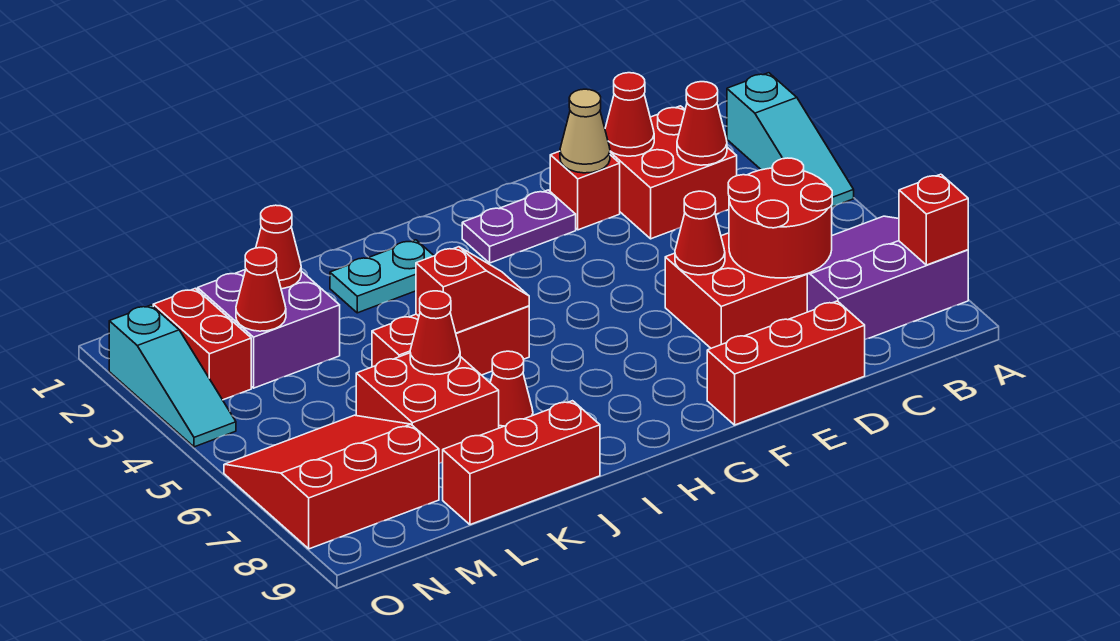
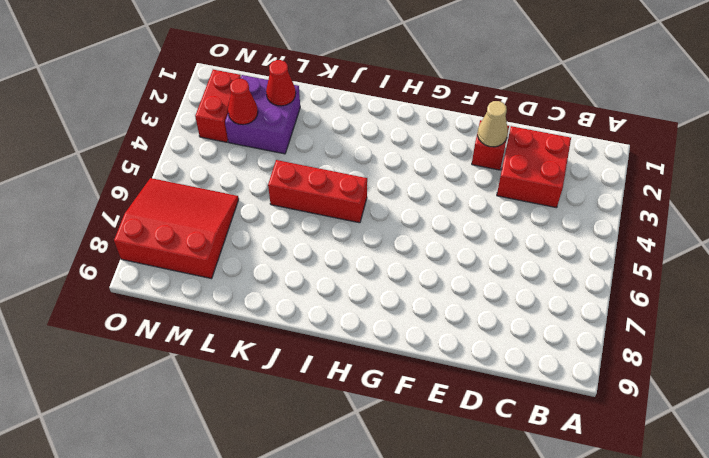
none -> cyan 1x3 slope [727,73,854,207]
none -> purple 3x3 slope [807,216,968,339]
none -> red 2x2 brick [665,233,807,348]

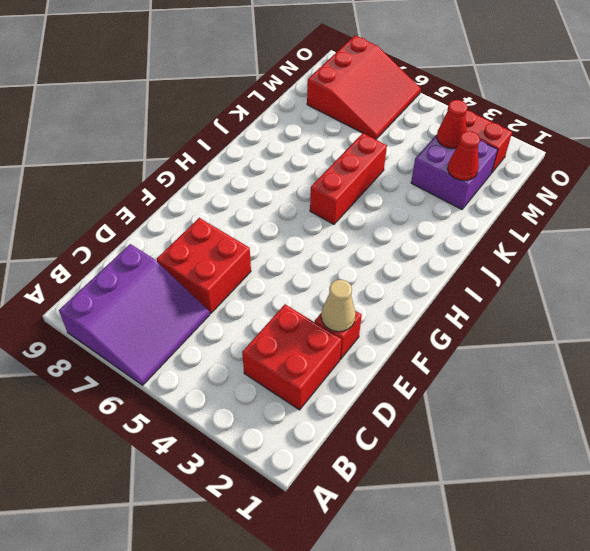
none -> cyan 1x3 slope [727,73,854,207]
none -> red 1x3 brick [707,301,865,425]
none -> purple 1x2 plate [462,190,576,263]

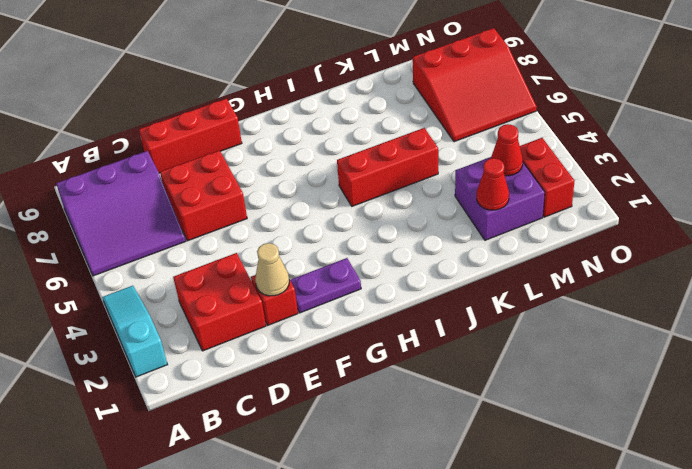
none -> cyan 1x2 plate [330,240,434,313]
none -> red 1x1 cone [490,351,533,428]
none -> red 1x3 brick [443,401,600,525]

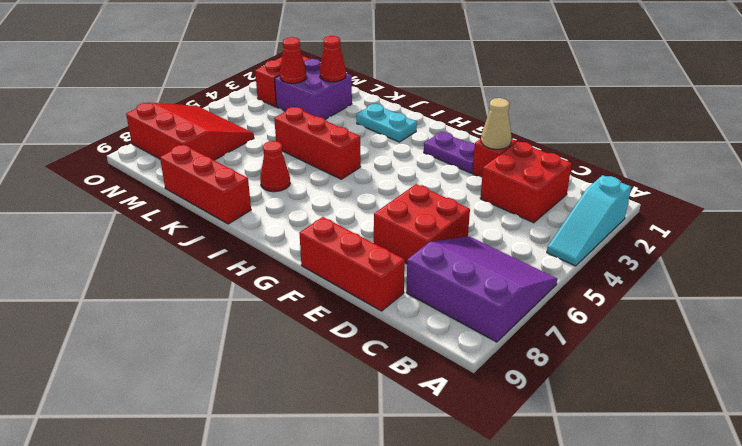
none -> red 2x2 brick [356,353,499,463]
none -> cyan 1x3 slope [109,305,236,447]
none -> red 1x1 brick [899,174,968,265]

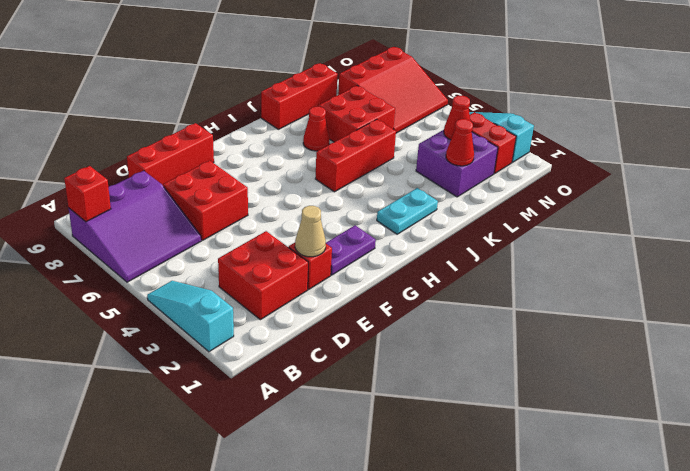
none -> red 1x1 cone [677,82,727,165]
none -> red 2x2 round brick [728,158,832,278]
none -> red 1x1 cone [605,73,654,156]

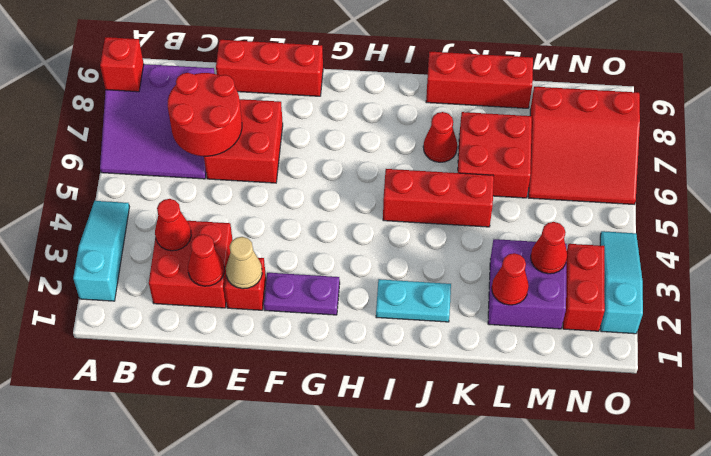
none -> red 1x1 cone [675,191,725,275]
none -> red 1x2 slope [416,247,529,333]
none -> red 1x1 cone [410,291,460,375]

